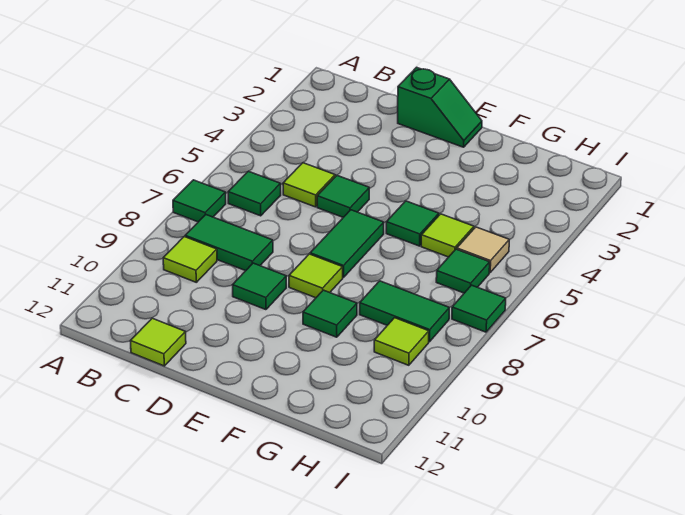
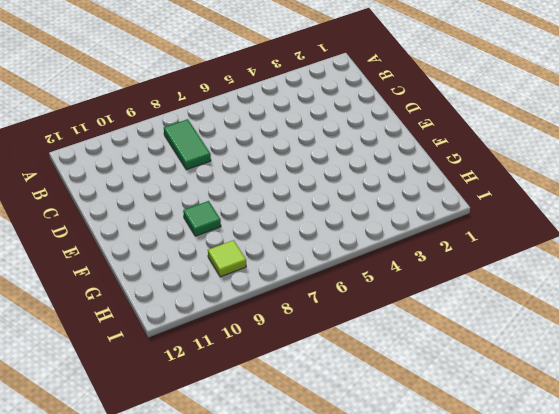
none -> green 1x1 tile [173,180,226,222]
none -> green 1x1 tile [228,171,281,216]
none -> lime 1x1 tile [163,236,217,282]

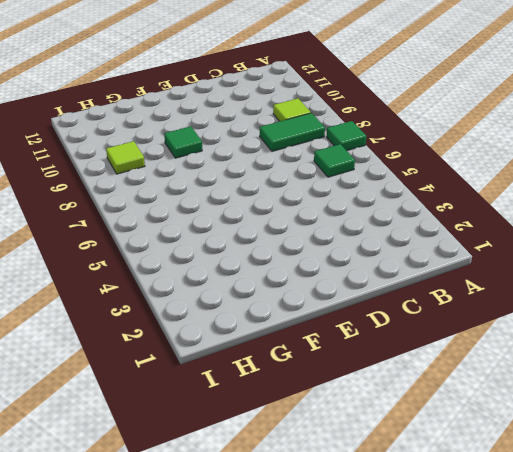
none -> lime 1x1 tile [283,163,335,207]
none -> lime 1x1 tile [131,318,186,366]
none -> green 1x2 slope [398,67,482,147]

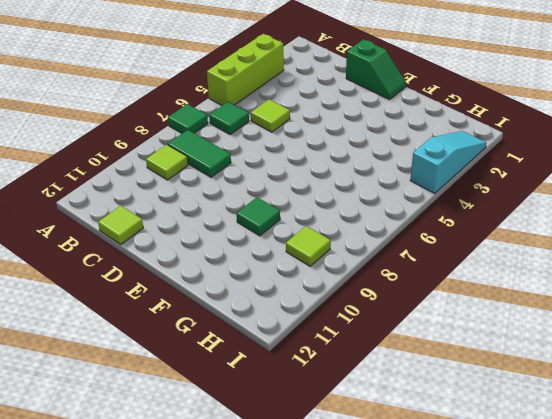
lime 1x3 brick [207,34,284,105] -> none
cyan 1x3 slope [410,131,486,194] -> none
none -> green 1x1 tile [317,176,369,217]
none -> green 1x1 tile [233,263,286,310]
none -> green 1x2 tile [310,210,384,278]

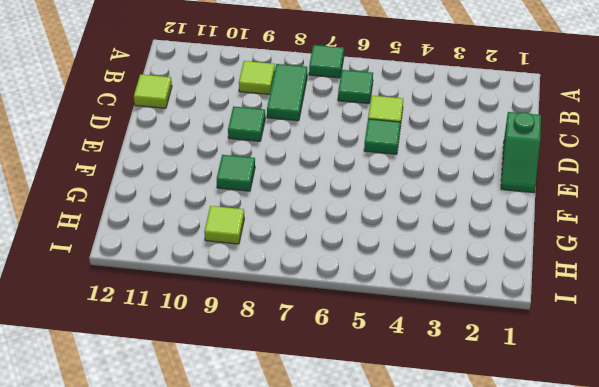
none -> green 1x2 tile [310,210,384,278]
none -> lime 1x1 tile [289,254,343,298]
none -> green 1x1 tile [386,201,439,246]

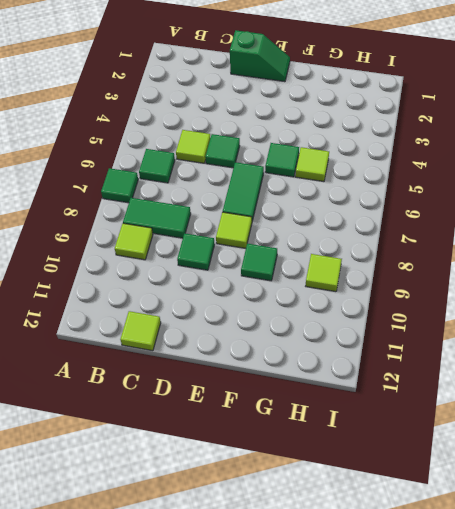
none -> green 1x2 tile [360,281,449,342]
none -> tan 1x1 tile [457,227,509,273]
none -> green 1x1 tile [436,249,490,293]

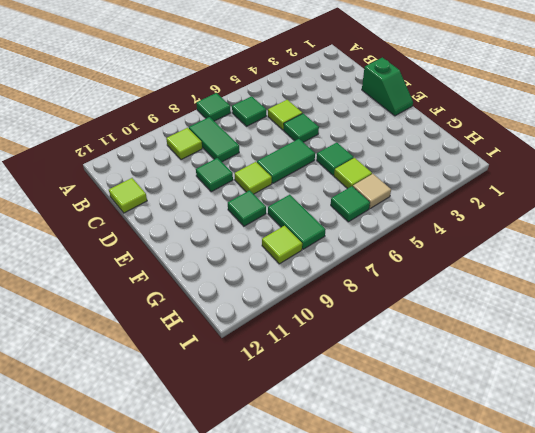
none -> green 1x1 tile [452,285,506,332]

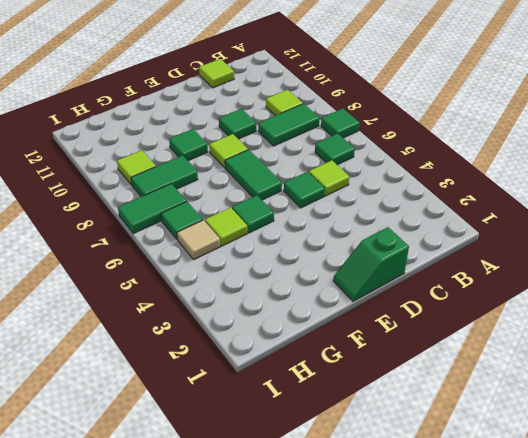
green 1x2 tile [118,184,187,234] -> green 1x1 tile [452,285,506,332]

